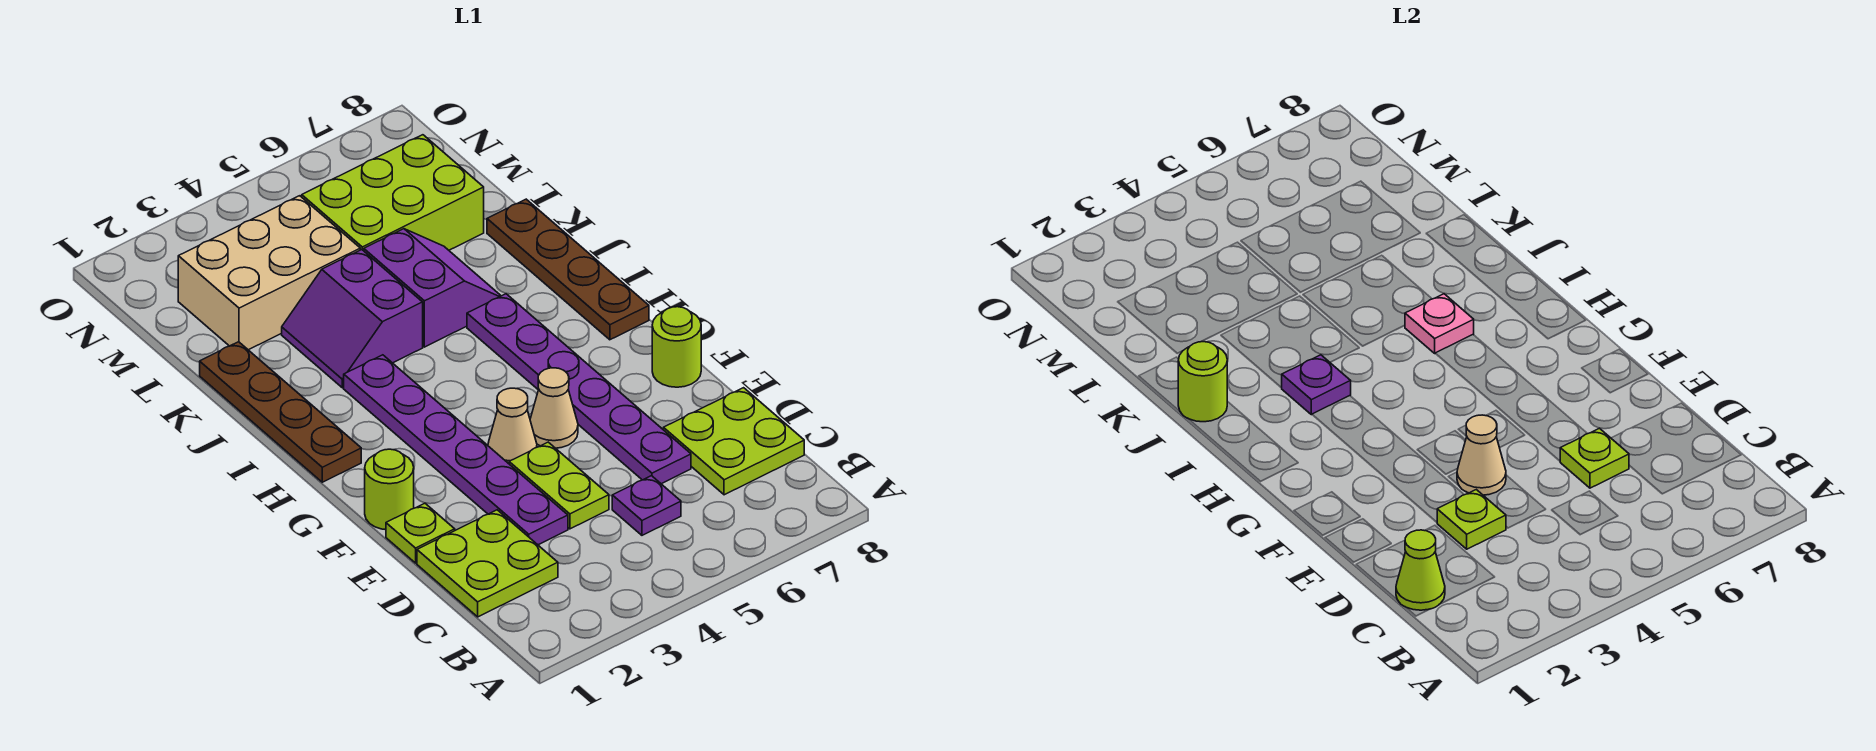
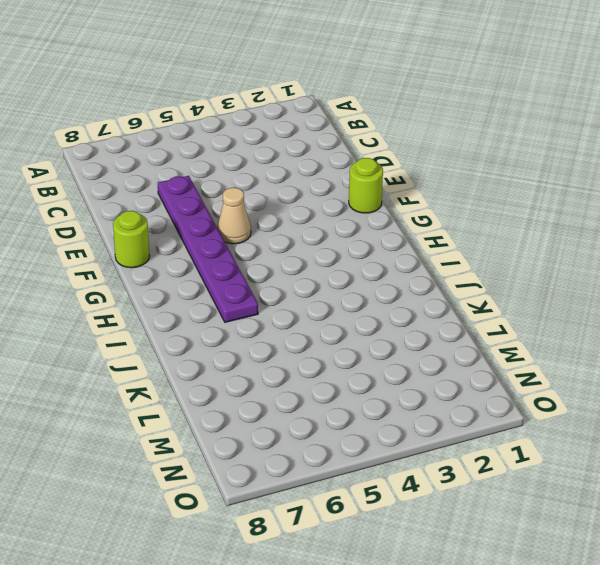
none -> lime 2x2 plate [417,510,558,617]
none -> purple 1x1 plate [612,476,681,535]
none -> lime 2x2 plate [664,388,804,495]

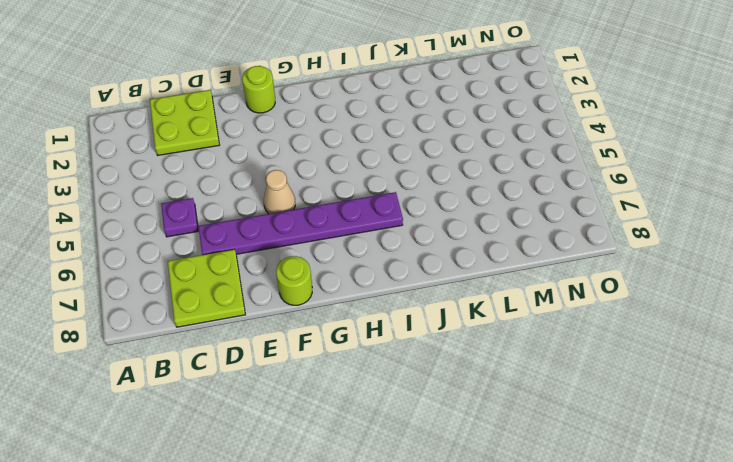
none -> purple 1x6 plate [344,355,568,545]
none -> lime 1x2 plate [509,442,609,529]
none -> lime 1x1 plate [386,503,455,563]

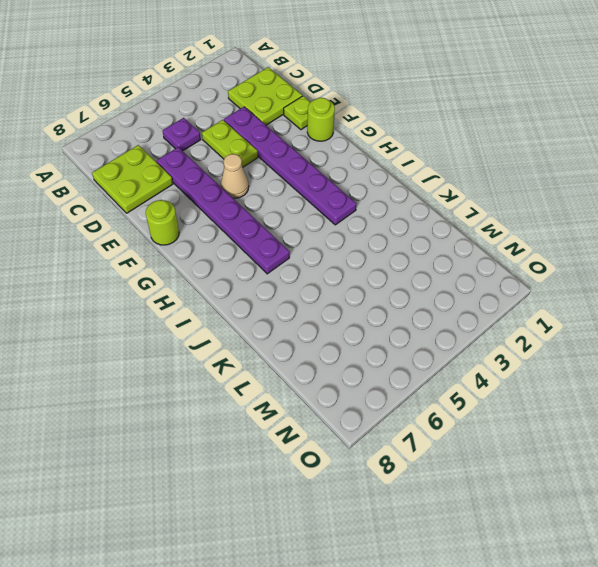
none -> tan 1x1 cone [488,388,537,464]
none -> brown 1x4 plate [200,342,361,482]
none -> brown 1x4 plate [487,199,649,340]

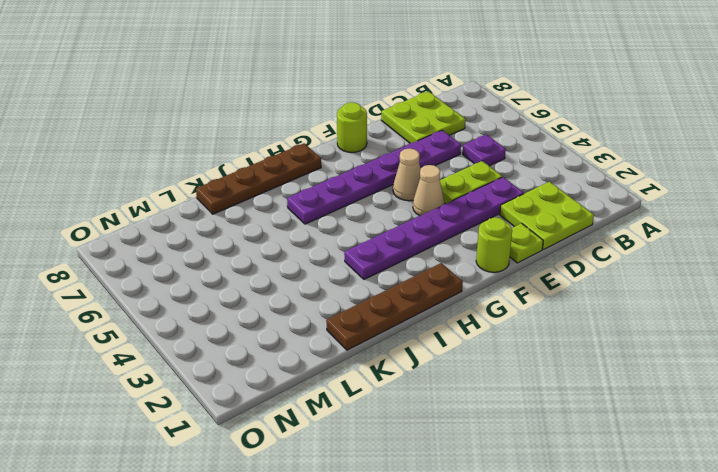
none -> purple 2x2 slope [282,250,423,388]
none -> purple 2x2 slope [364,229,501,347]
none -> tan 2x3 brick [178,196,360,350]

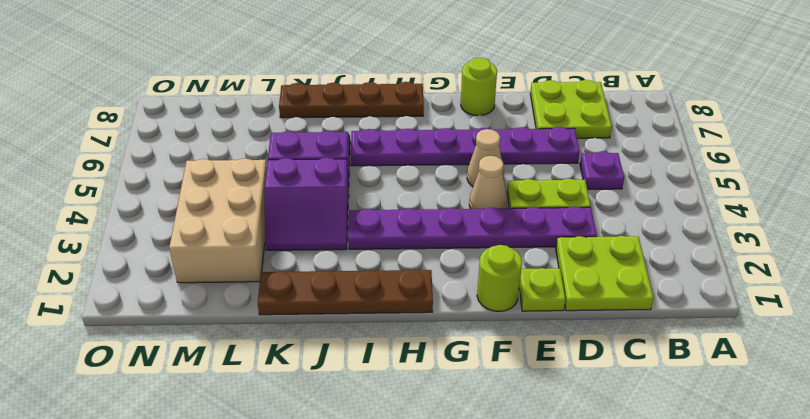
none -> lime 2x3 brick [302,135,484,251]
none -> lime 1x1 cone [1396,530,1445,610]
none -> lime 1x1 plate [1437,490,1506,549]

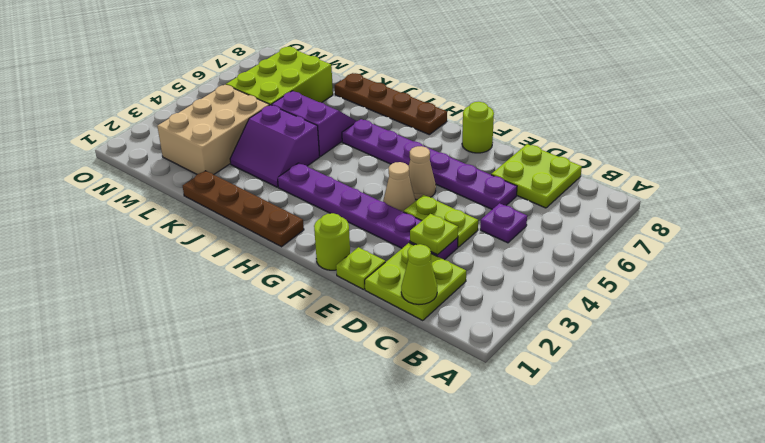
none -> lime 1x1 plate [1560,428,1629,488]
none -> tan 1x1 cone [1457,415,1506,495]
none -> purple 1x1 plate [1282,355,1351,415]

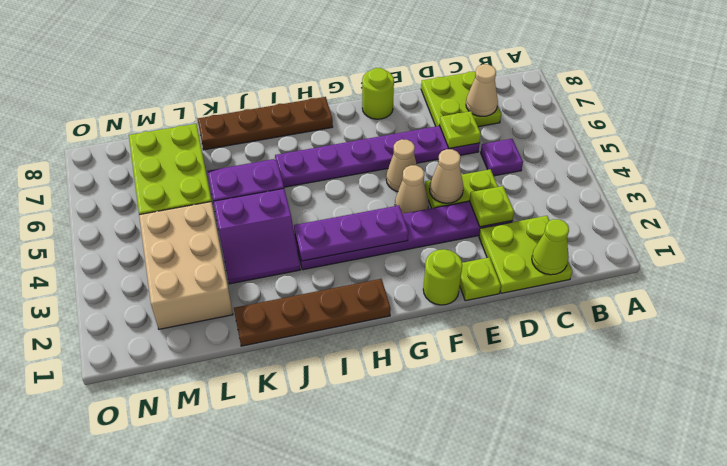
tan 1x1 cone [466,64,498,116] -> none
purple 1x3 plate [294,205,408,261] -> purple 1x1 plate [1282,355,1351,415]
none -> pink 1x1 plate [1405,294,1474,353]
none -> lime 1x1 round brick [1178,342,1227,422]

